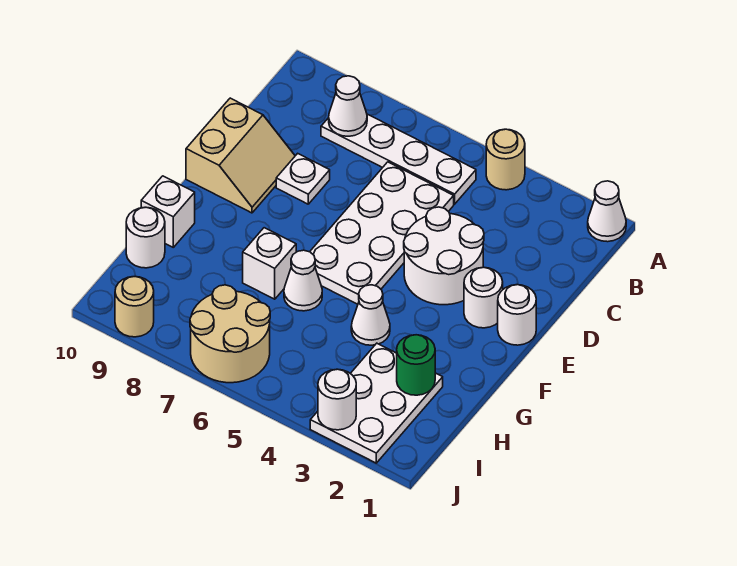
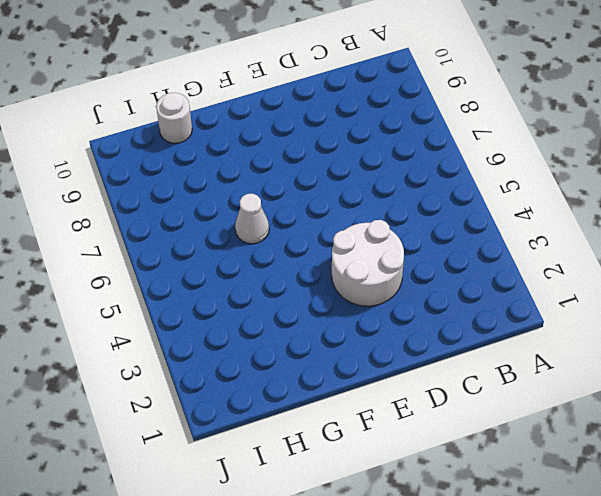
none -> white 1x1 cone [588,181,626,242]
none -> tan 1x1 round brick [486,129,525,190]
none -> white 1x4 plate [321,114,476,204]

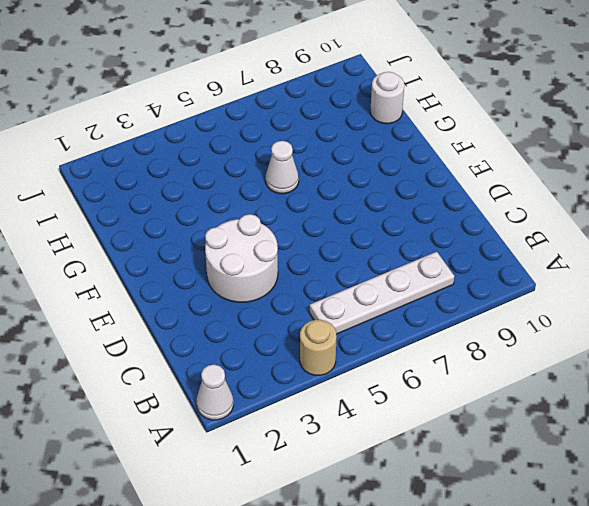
none -> white 2x4 plate [310,162,454,304]
none -> white 1x1 plate [276,153,330,204]
none -> tan 2x2 slope [186,98,295,213]

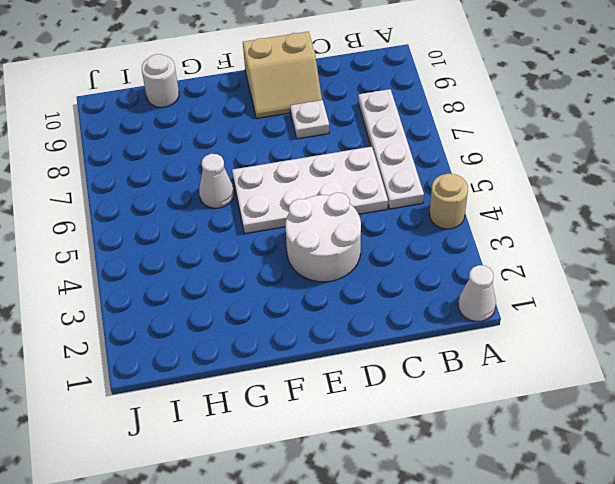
none -> white 1x1 round brick [498,285,536,345]
none -> white 1x1 round brick [464,267,503,328]
none -> white 1x1 cone [351,285,390,345]

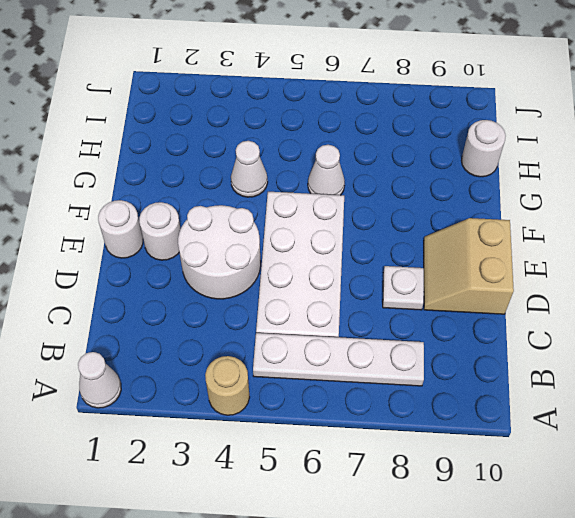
none -> white 1x1 brick [243,228,296,299]
none -> white 1x1 brick [141,176,195,247]
none -> white 2x3 plate [310,343,443,463]

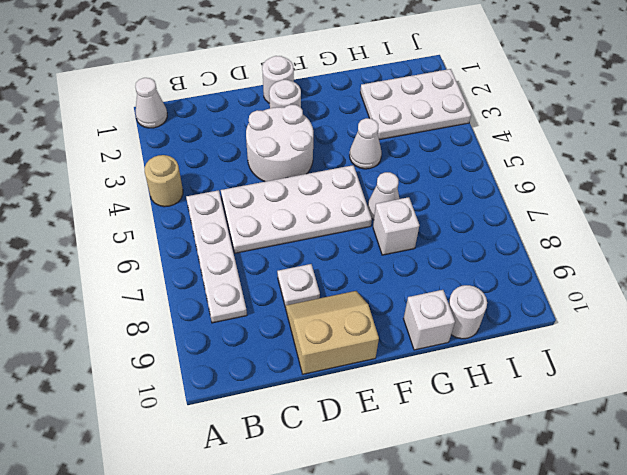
none -> tan 2x2 round brick [190,285,270,383]
none -> tan 1x1 round brick [115,277,154,337]
none -> white 1x1 cone [329,76,367,136]

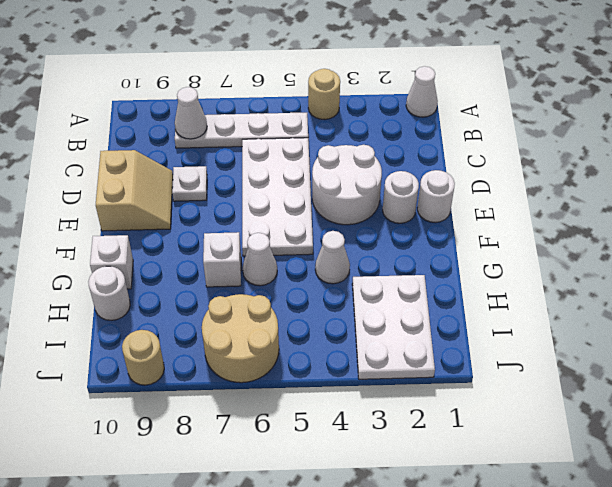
none -> green 1x1 round brick [397,335,435,395]
none -> white 1x1 round brick [318,369,356,430]

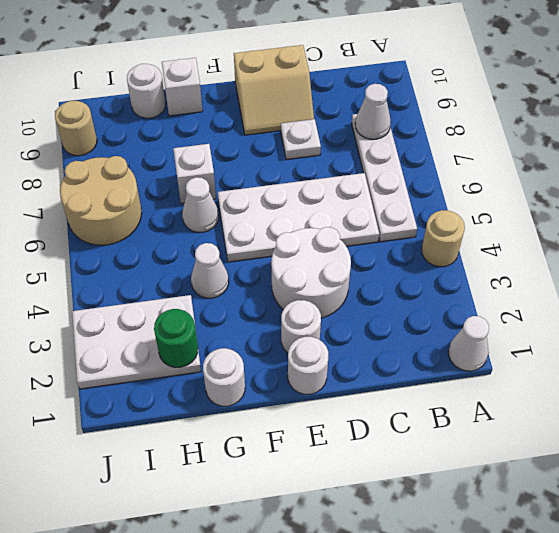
white 1x1 round brick [203,348,245,406] -> white 1x1 round brick moved to [318,369,356,430]

